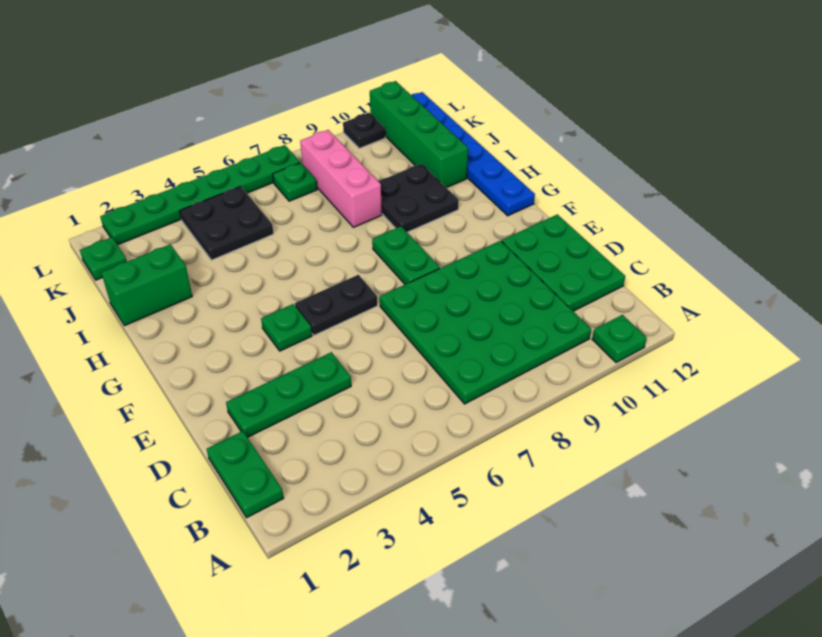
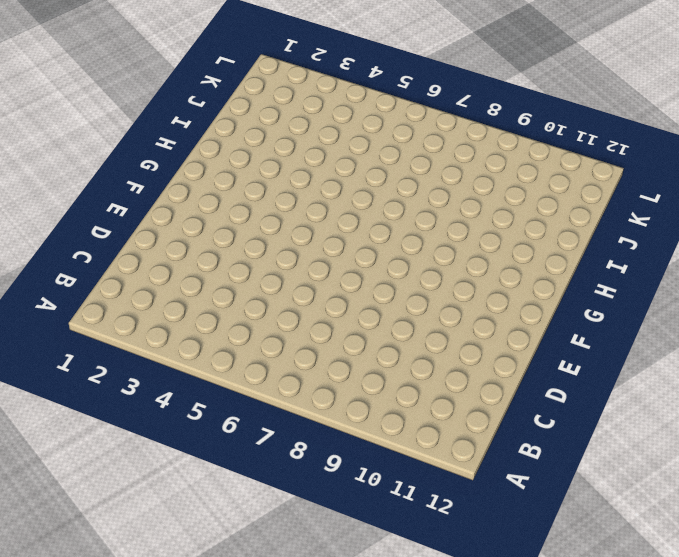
none -> green 1x1 plate [592,315,647,363]
none -> green 1x2 plate [207,431,284,518]
none -> green 4x4 plate [380,241,591,404]

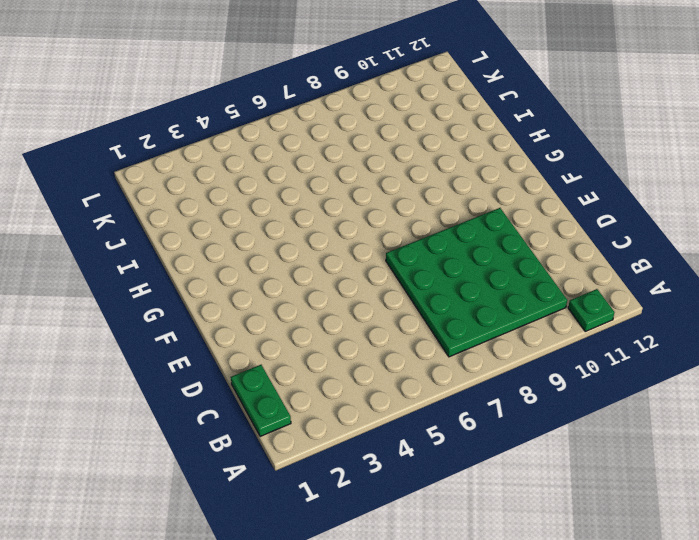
none -> green 2x3 plate [502,214,625,311]
none -> green 1x3 plate [226,352,351,437]
none -> green 1x1 plate [261,304,312,351]

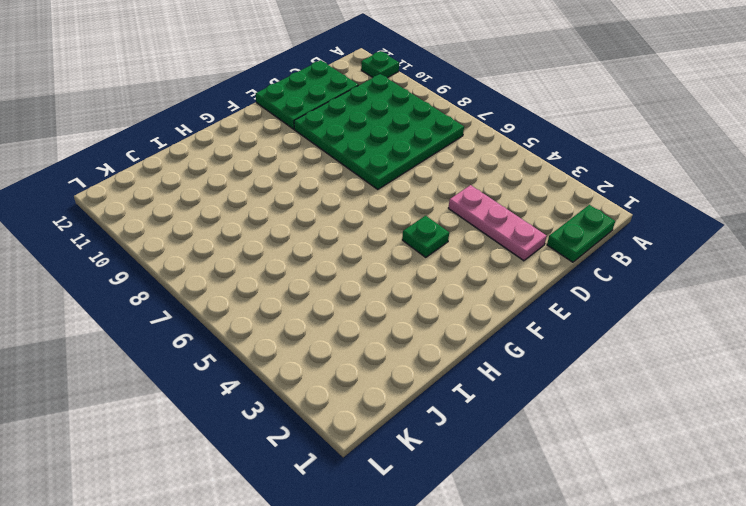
pink 1x3 plate [448,185,547,261] -> green 1x3 plate [226,352,351,437]
none -> black 1x2 plate [295,275,377,335]
none -> green 1x2 plate [372,226,440,284]
none -> blue 1x6 plate [411,92,535,216]

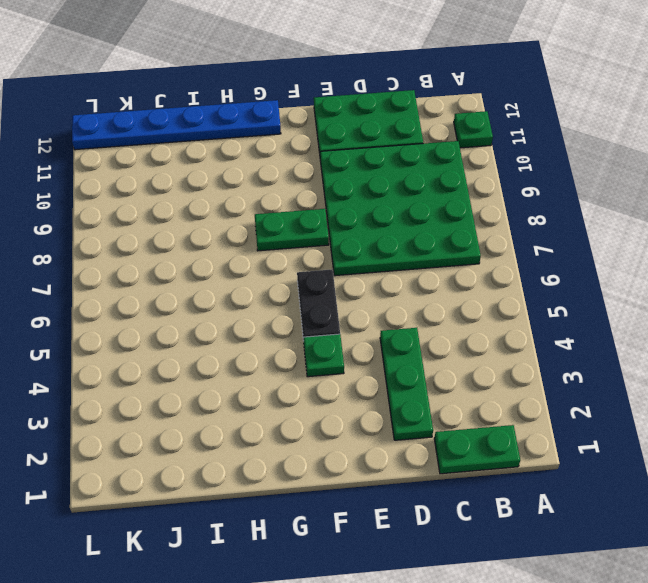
none -> black 2x2 plate [378,164,459,232]
none -> green 1x2 brick [101,244,192,326]
none -> pink 1x3 brick [300,130,382,227]

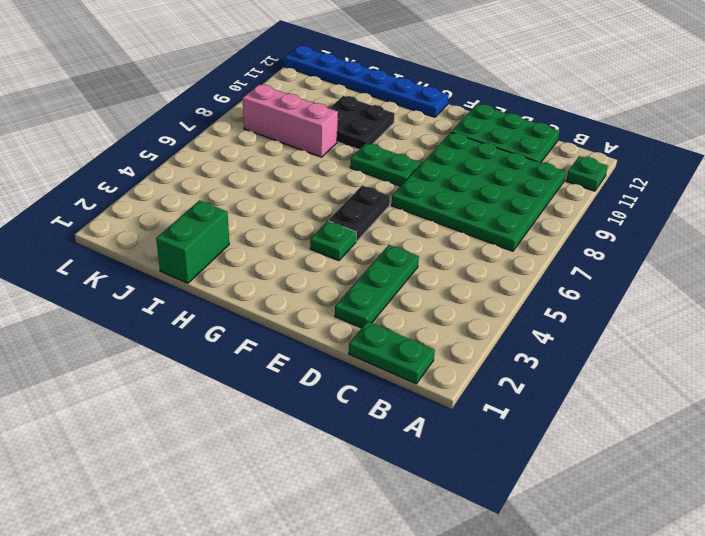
none -> green 1x4 brick [370,81,468,188]
none -> black 2x2 plate [180,186,274,260]
none -> green 1x1 plate [80,237,127,280]

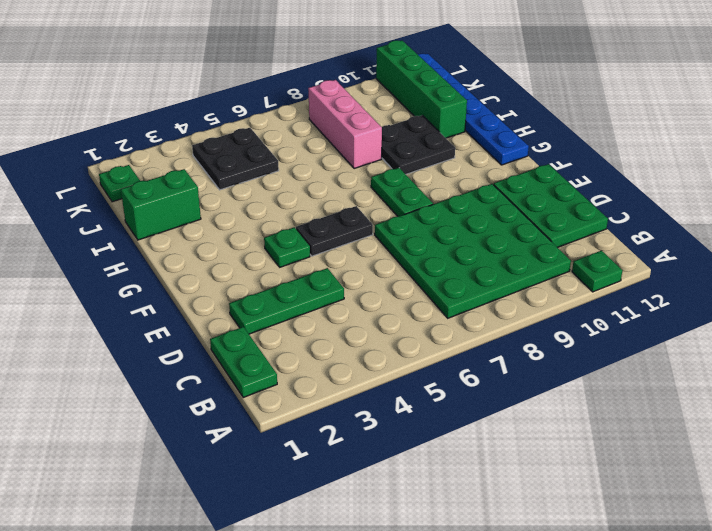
none -> green 1x1 plate [273,163,317,201]
none -> green 1x6 plate [100,145,300,245]
none -> black 1x1 plate [343,113,385,148]

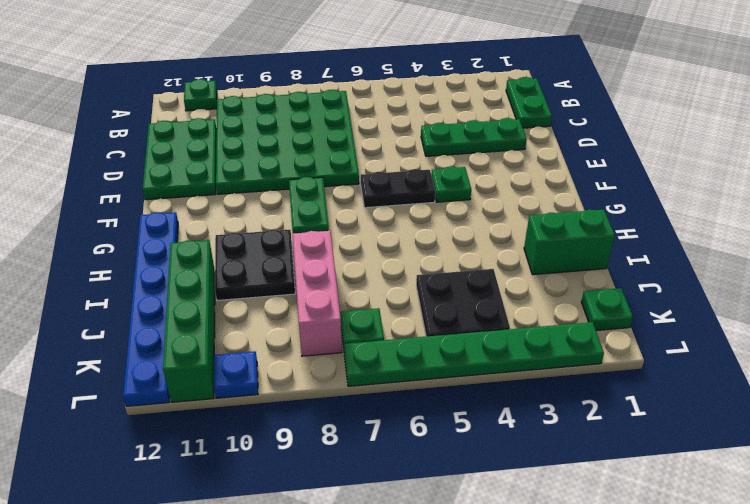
blue 1x1 plate [214,351,258,398] -> black 1x1 plate [343,113,385,148]

